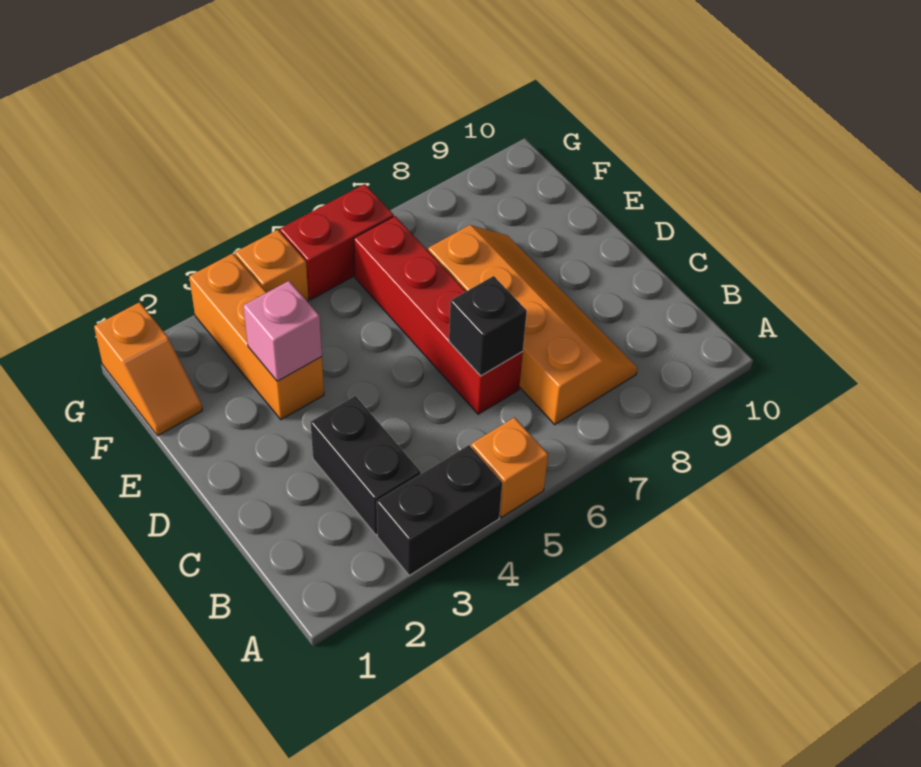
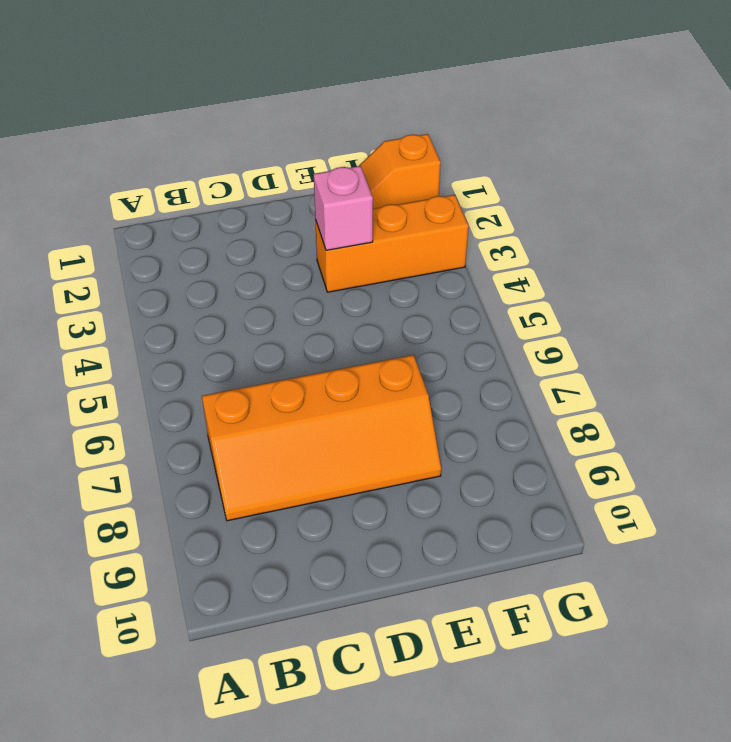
none -> black 1x2 brick [377,445,502,575]
none -> orange 1x1 brick [471,417,548,517]

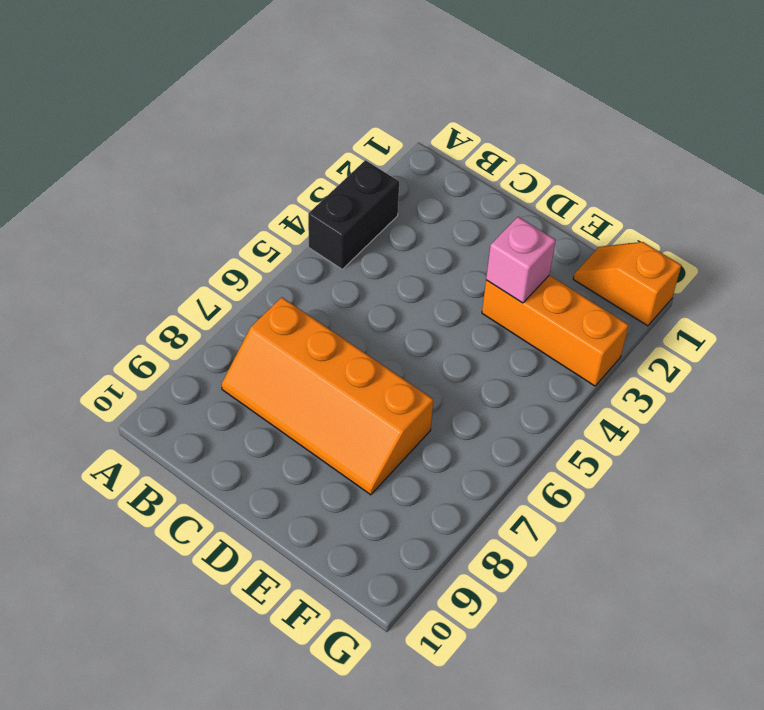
none -> orange 1x1 brick [471,417,548,517]
none -> black 1x2 brick [311,396,421,535]

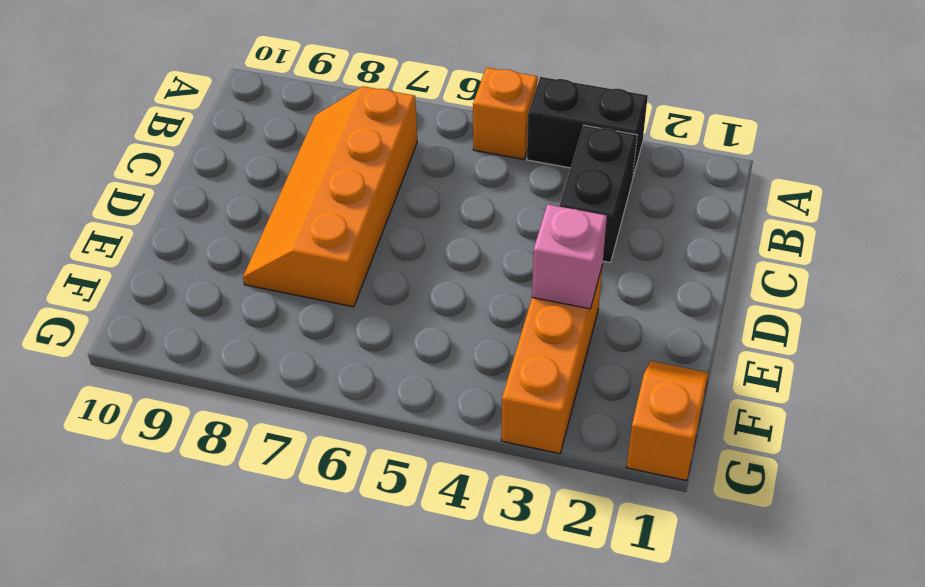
none -> red 1x4 brick [354,216,523,414]
none -> orange 1x1 brick [235,230,309,302]

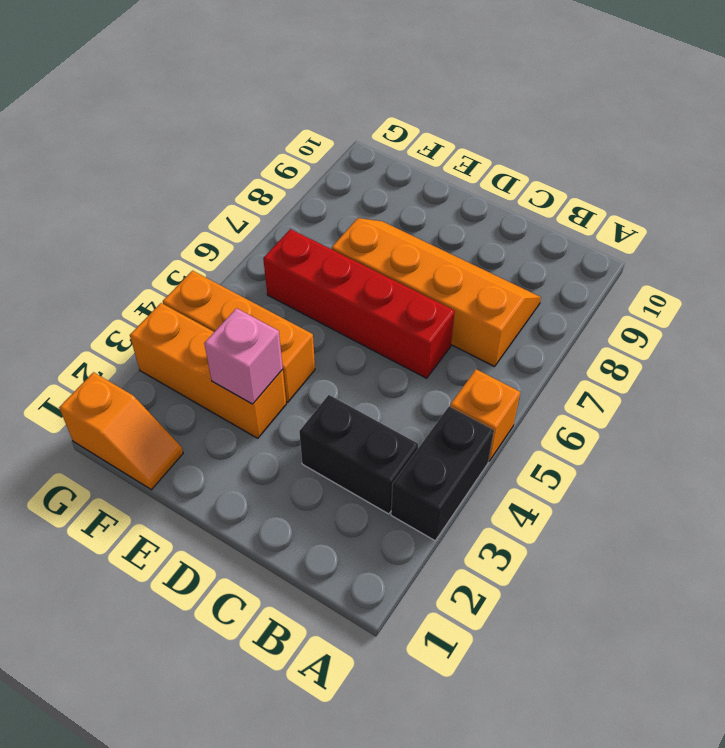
orange 1x3 brick [163,271,315,402] -> orange 1x1 brick [235,230,309,302]
none -> red 1x2 brick [280,184,394,300]
none -> black 1x1 brick [449,276,527,376]

